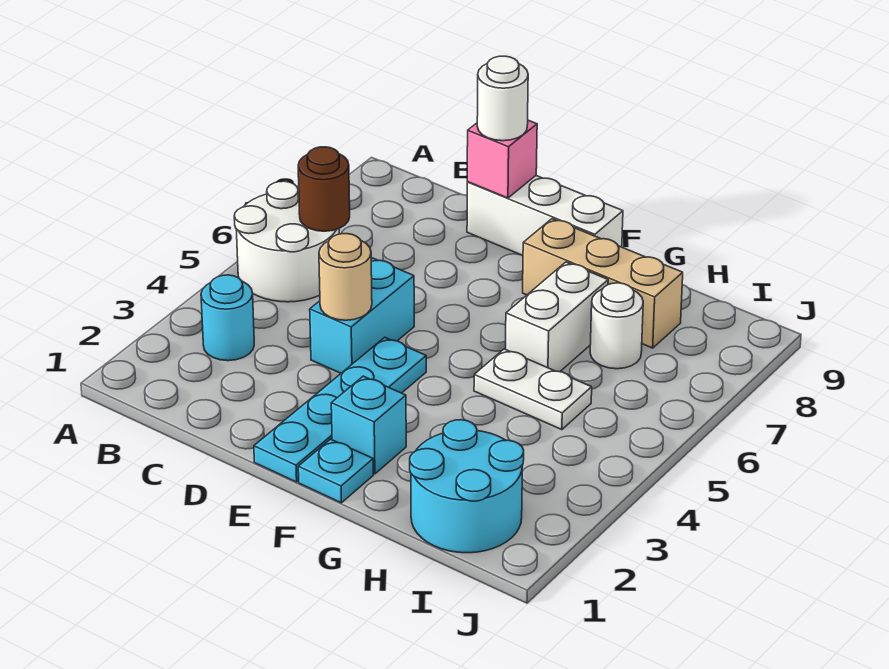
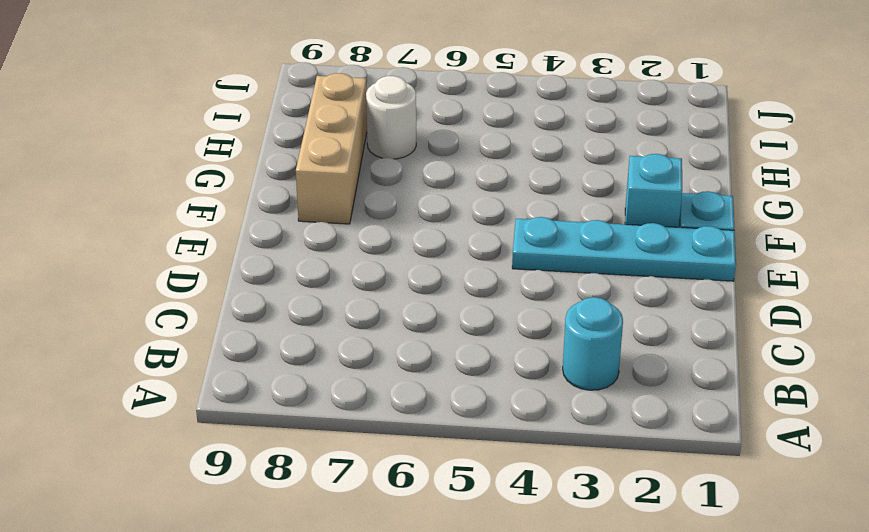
none -> white 2x2 round brick [234,181,339,302]
none -> cyan 1x2 brick [310,258,414,373]
none -> white 1x3 brick [467,176,623,256]

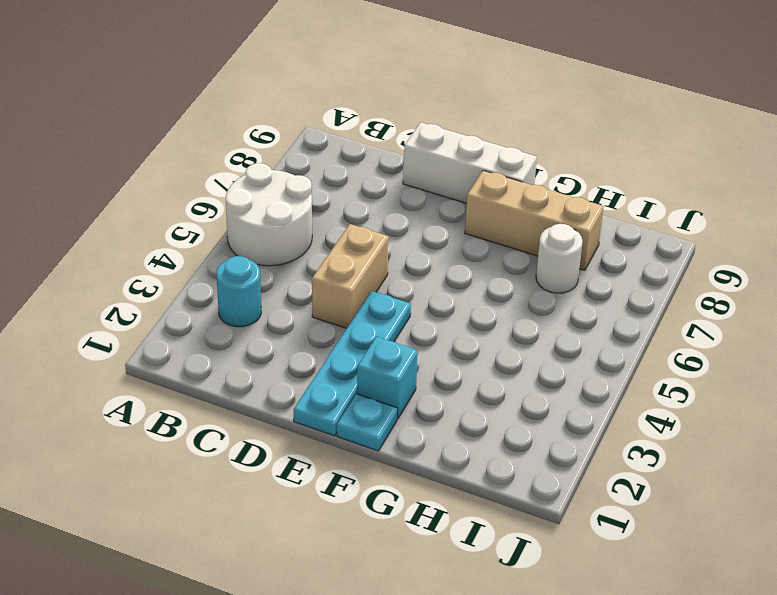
tan 1x2 brick [312,224,389,328] -> cyan 1x2 brick [310,258,414,373]
none -> white 1x2 plate [474,349,592,430]
none -> white 1x2 brick [506,262,608,372]
none -> cyan 2x2 round brick [410,420,524,553]

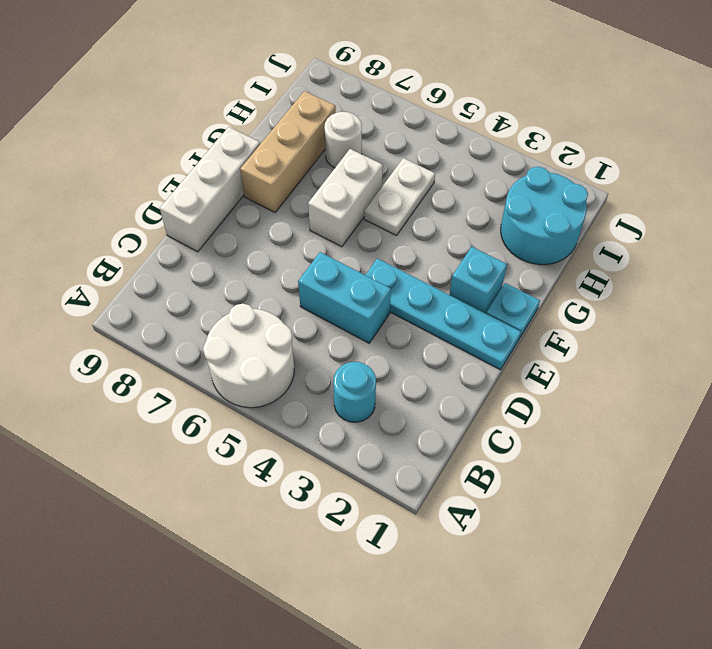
white 1x2 brick [308,149,383,247] -> white 1x2 brick turned to [506,262,608,372]
none -> brown 1x1 round brick [298,147,350,231]
none -> tan 1x1 round brick [319,234,372,320]
none -> pink 1x1 brick [467,120,537,198]

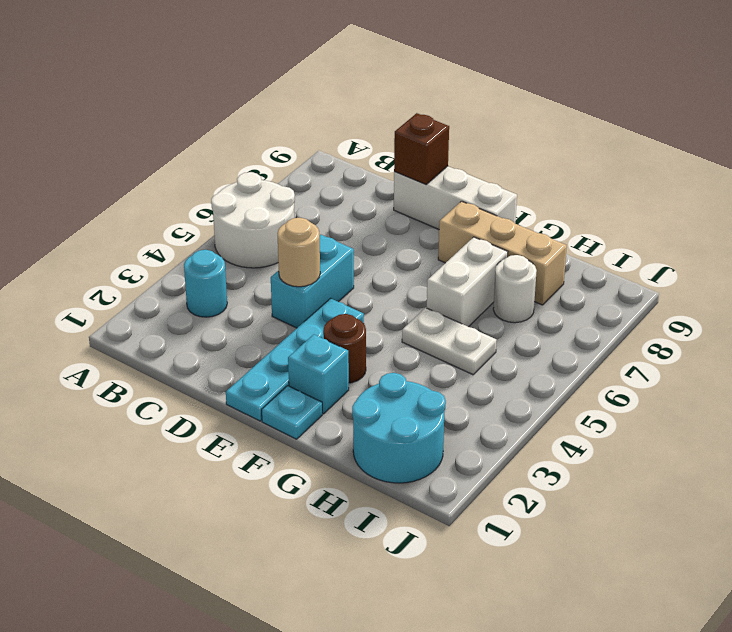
brown 1x1 brick [394,113,449,185] -> pink 1x1 brick [467,120,537,198]
brown 1x1 round brick [323,314,366,383] -> brown 1x1 round brick moved to [298,147,350,231]
none -> white 1x1 round brick [477,56,528,141]

